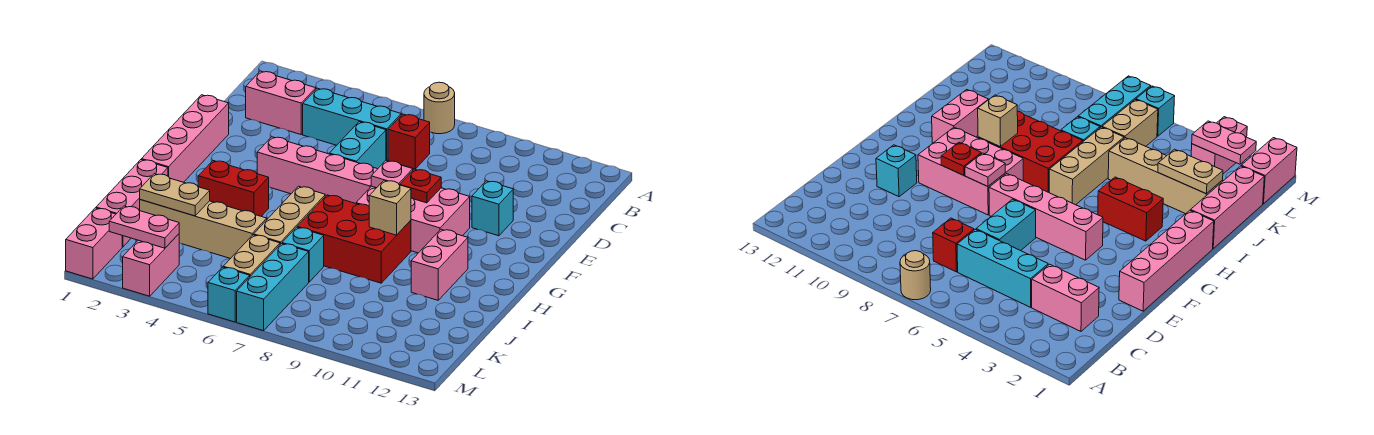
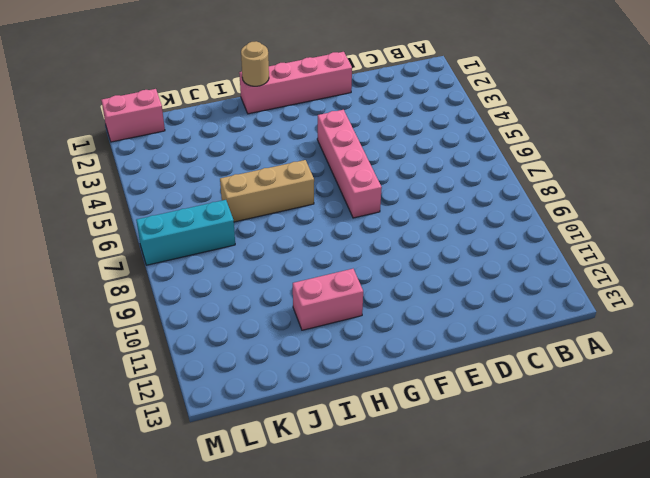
tan 1x1 round brick [241,41,269,86] -> tan 1x1 round brick moved to [424,82,455,134]
none -> pink 1x2 brick [246,71,316,134]
none -> cyan 1x3 brick [303,88,401,161]
none -> red 1x1 brick [388,114,430,169]

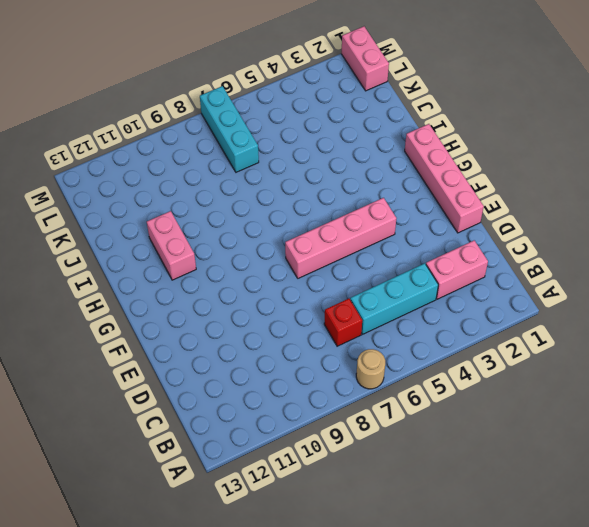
none -> cyan 1x2 brick [329,122,386,169]
none -> cyan 1x1 brick [472,181,513,236]
none -> pink 2x3 brick [356,186,470,253]

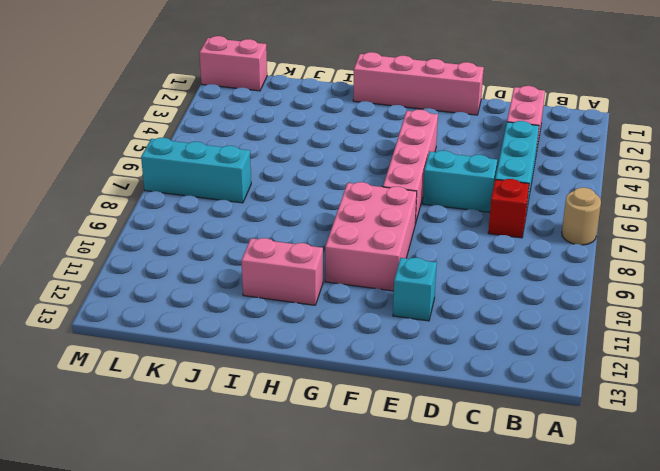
none -> red 1x2 brick [198,161,269,216]
none -> tan 1x3 brick [254,186,325,244]
none -> red 2x3 brick [297,195,411,283]

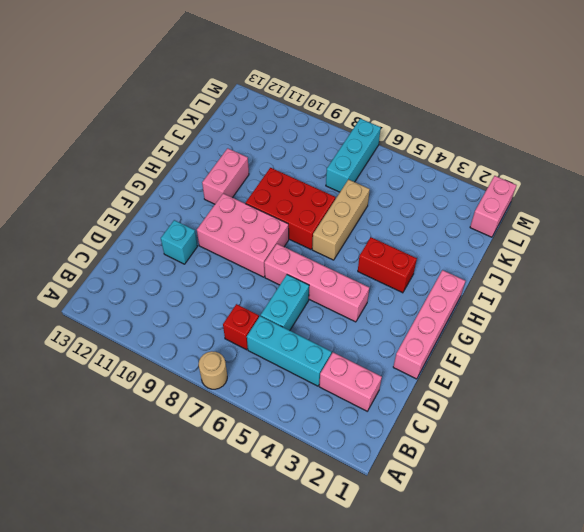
none -> pink 1x3 brick [96,160,168,247]
none -> tan 1x4 brick [140,200,267,259]
none -> cyan 1x1 brick [282,227,324,282]

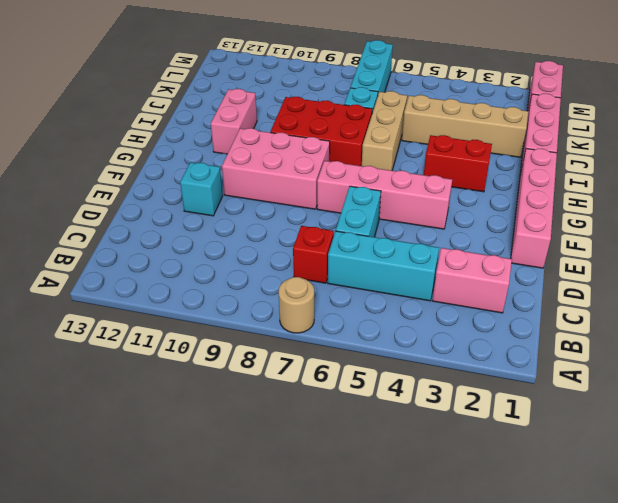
none -> tan 1x2 brick [223,235,280,276]
none -> pink 1x2 brick [123,234,179,296]
none -> cyan 1x1 brick [208,267,250,322]

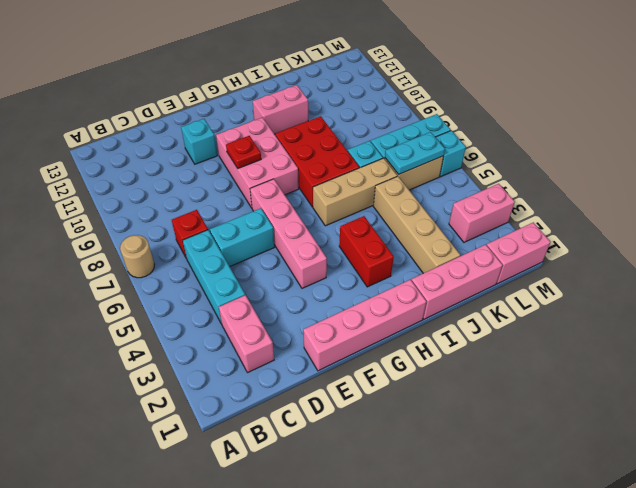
cyan 1x2 plate [385,132,445,175] -> none
none -> pink 1x1 plate [371,161,413,188]
none -> tan 1x1 brick [369,180,411,235]
none -> tan 1x2 plate [140,174,210,216]

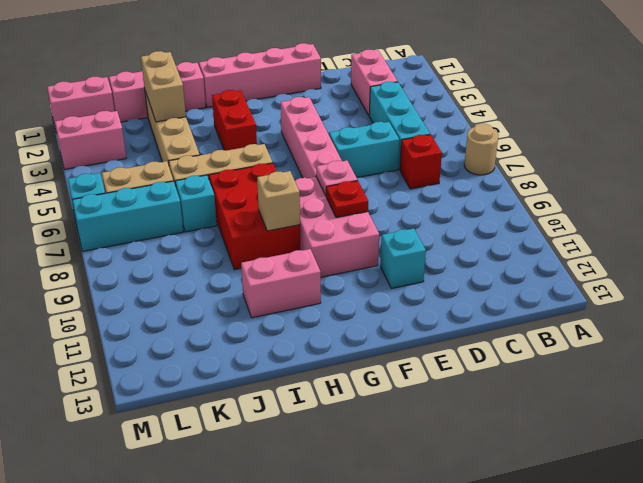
tan 1x2 brick [141,51,186,122] -> tan 1x2 plate [140,174,210,216]
none -> pink 1x2 plate [109,206,179,248]

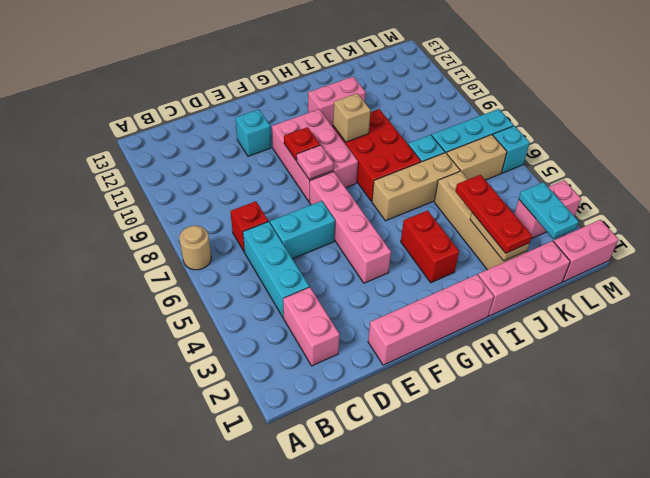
red 1x3 plate [455,175,532,253] -> none
cyan 1x2 plate [519,182,579,239] -> pink 1x2 plate [109,206,179,248]

